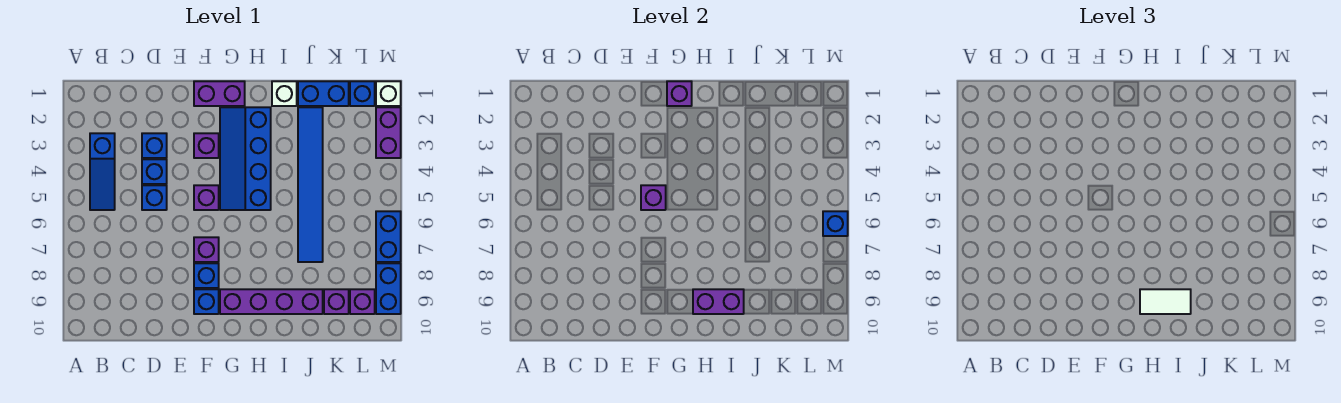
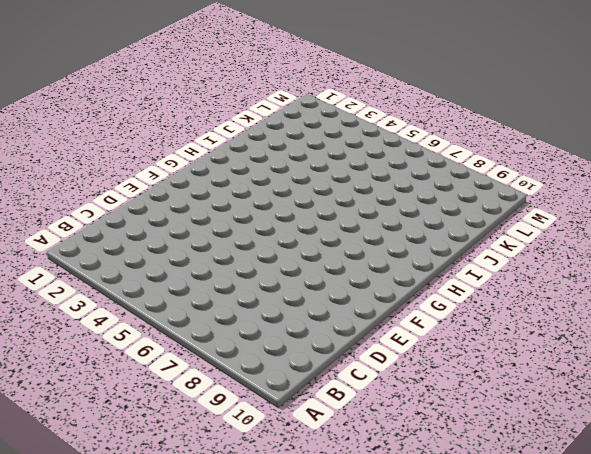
none -> blue 1x3 slope [90,133,115,210]
none -> blue 1x1 brick [142,133,167,158]
none -> blue 1x1 brick [142,159,167,184]

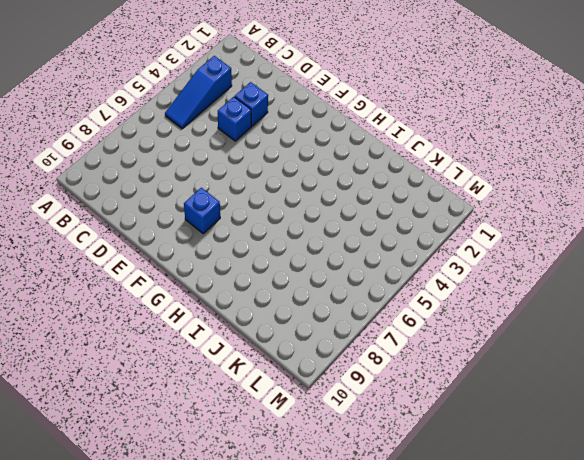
none -> blue 1x1 brick [142,185,167,210]
none -> purple 1x2 brick [194,81,245,106]
none -> purple 1x1 brick [194,133,219,158]

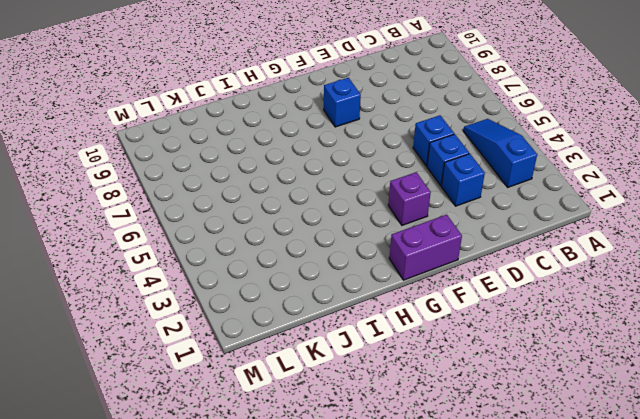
none -> purple 1x1 brick [194,185,219,210]
none -> purple 1x1 brick [194,237,219,262]
none -> blue 1x1 brick [194,289,219,314]

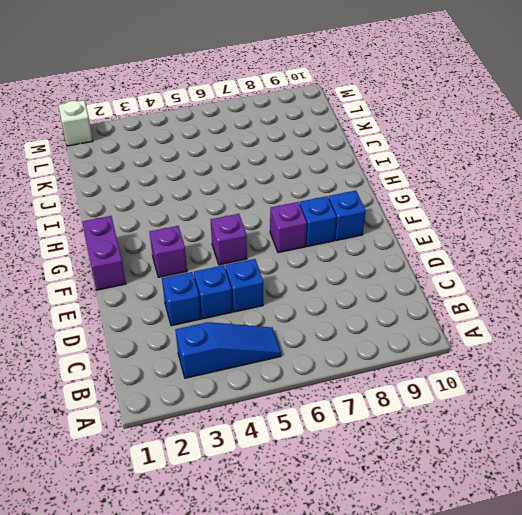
none -> blue 2x4 slope [220,107,271,210]
none -> purple 1x4 brick [220,289,323,314]
none -> white 1x1 brick [272,81,297,106]

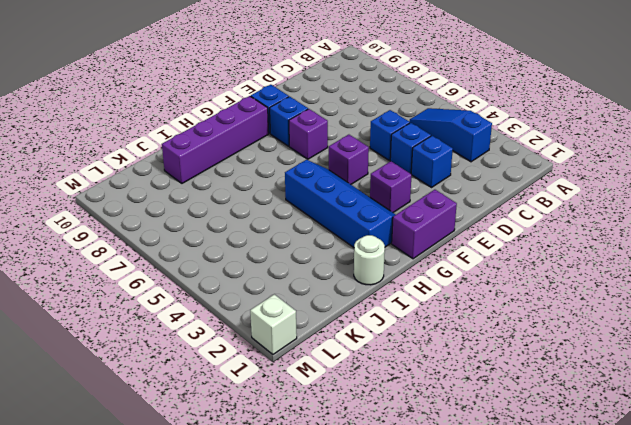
white 1x1 round brick [354,235,385,285] -> white 1x1 brick [272,81,297,106]
none -> blue 1x2 brick [298,81,349,106]
none -> blue 1x6 tile [298,107,323,262]
none -> purple 1x1 brick [324,289,349,314]

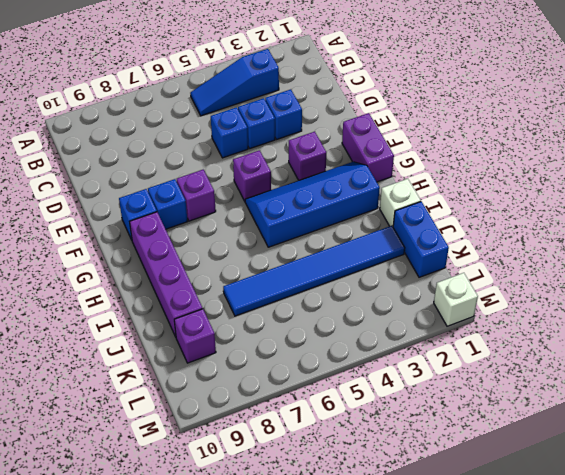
none -> blue 1x1 brick [350,81,375,106]
none -> purple 1x1 brick [350,289,375,314]
none -> purple 1x2 brick [376,107,401,158]

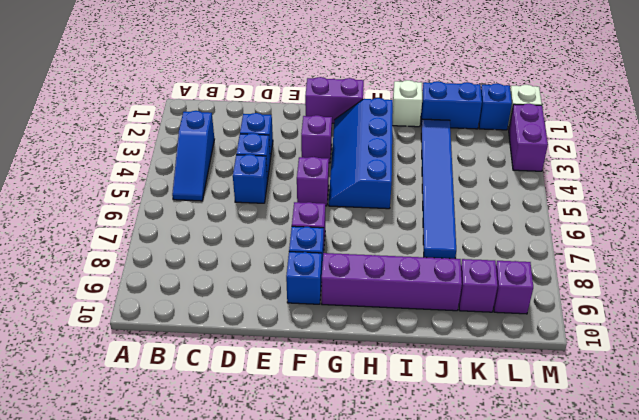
none -> blue 1x2 brick [376,211,401,262]
none -> blue 1x2 brick [376,263,401,314]
none -> purple 1x1 brick [641,185,666,210]

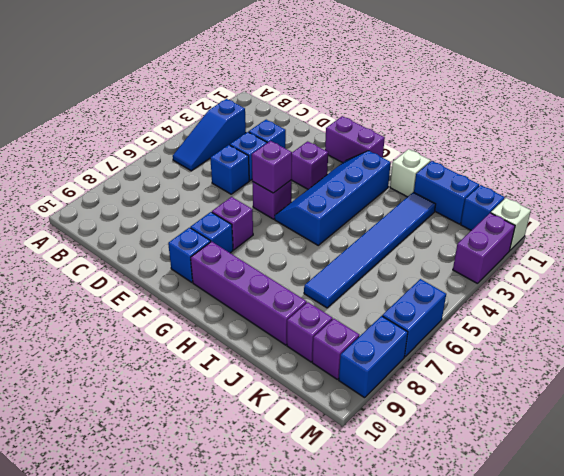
none -> purple 1x1 brick [667,81,692,106]
none -> purple 1x2 brick [693,289,744,314]
none -> blue 1x1 brick [823,211,848,236]

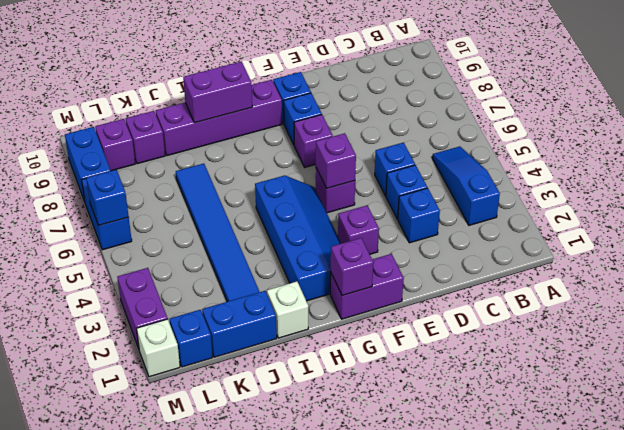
none -> white 1x2 tile [1140,289,1191,314]

